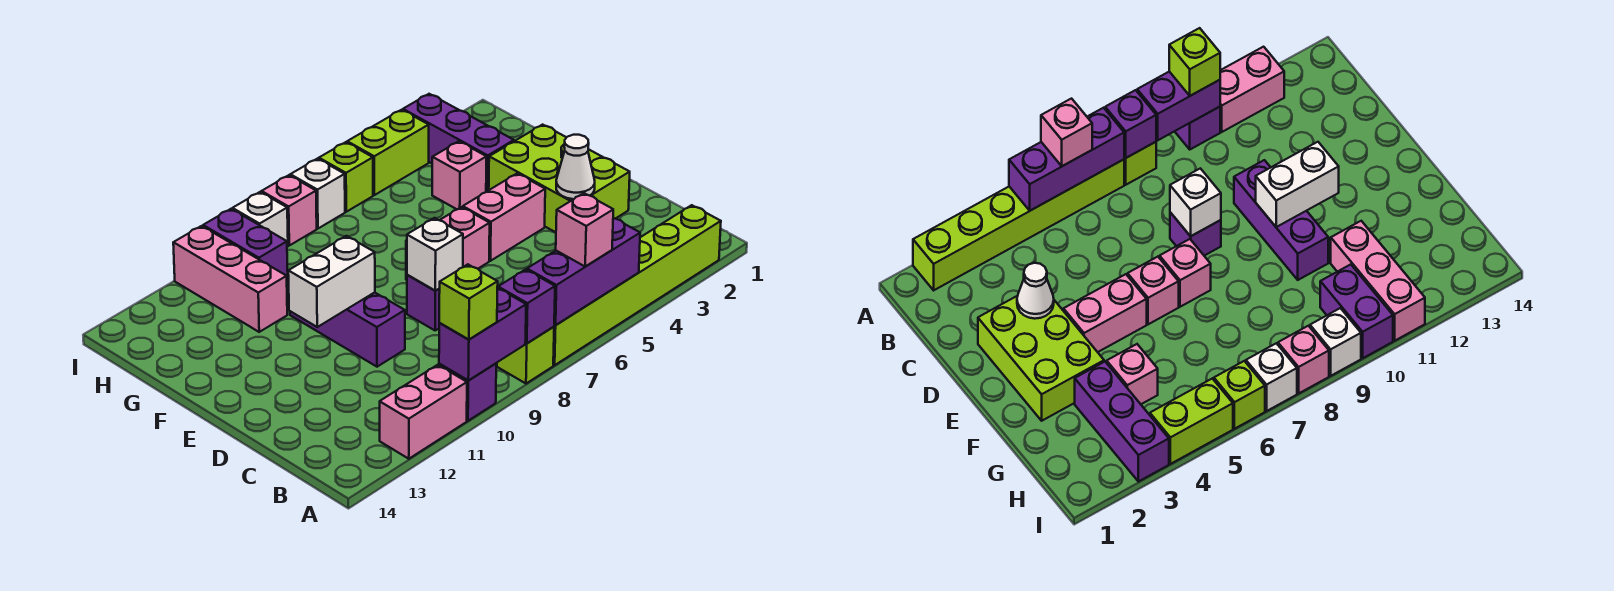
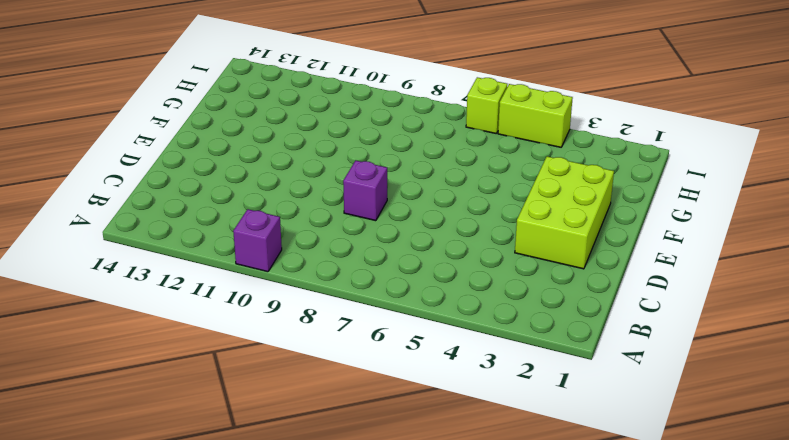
none -> lime 1x6 brick [553,205,721,365]
none -> lime 1x1 brick [497,327,554,384]
none -> pink 1x2 brick [380,365,467,459]

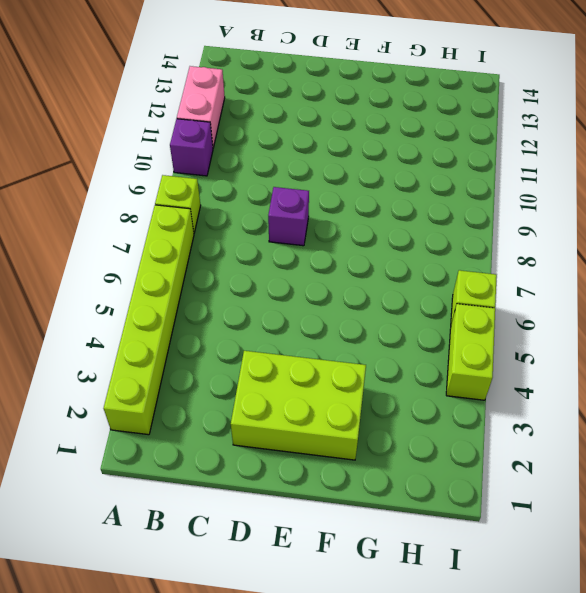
none -> purple 1x3 brick [290,292,405,367]
none -> pink 1x2 brick [463,173,545,261]
none -> pink 1x1 brick [440,207,490,269]

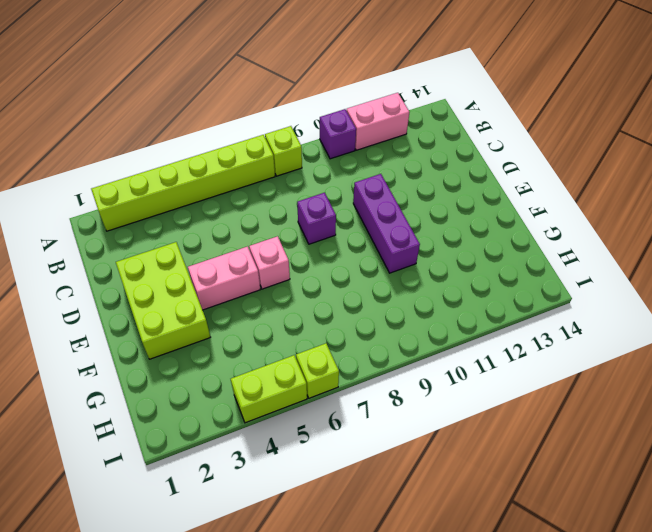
none -> pink 1x1 brick [1160,239,1211,307]
none -> purple 1x3 brick [403,94,514,192]
none -> pink 1x1 brick [432,141,486,209]

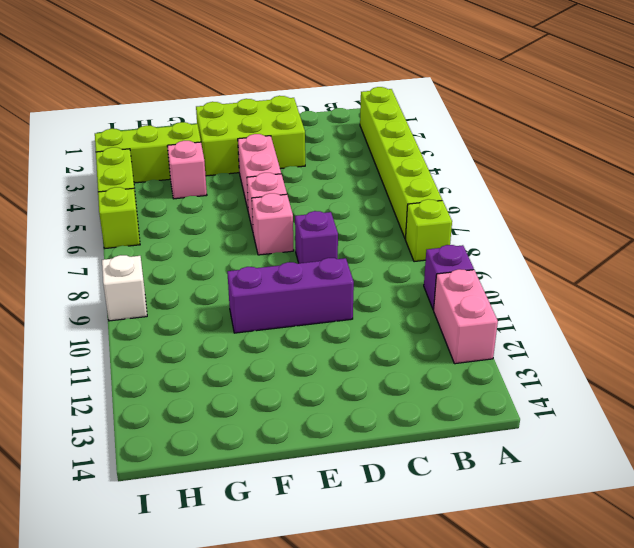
lime 1x3 brick [95,122,201,183] -> purple 1x3 brick [403,94,514,192]
none -> pink 1x3 brick [173,226,287,332]
none -> purple 1x2 brick [203,209,288,281]
none -> white 1x1 brick [290,159,345,228]

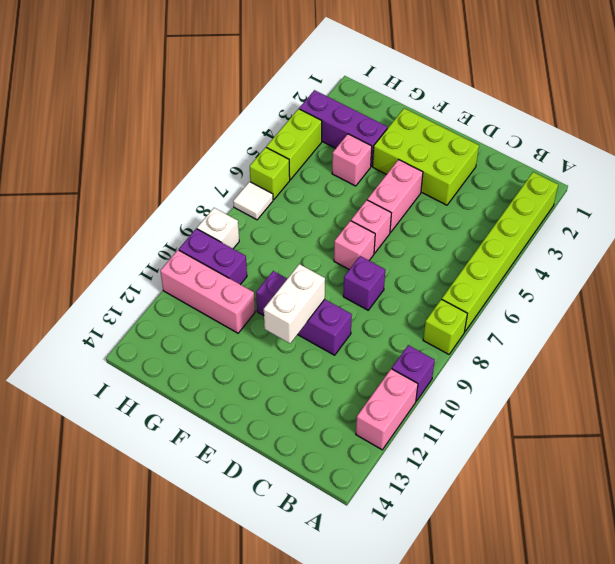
white 1x1 tile [233,182,273,220] -> white 1x1 brick [290,159,345,228]
none -> pink 1x1 brick [262,175,317,245]
none -> purple 1x3 brick [527,218,640,325]
none -> purple 1x1 brick [498,269,555,344]

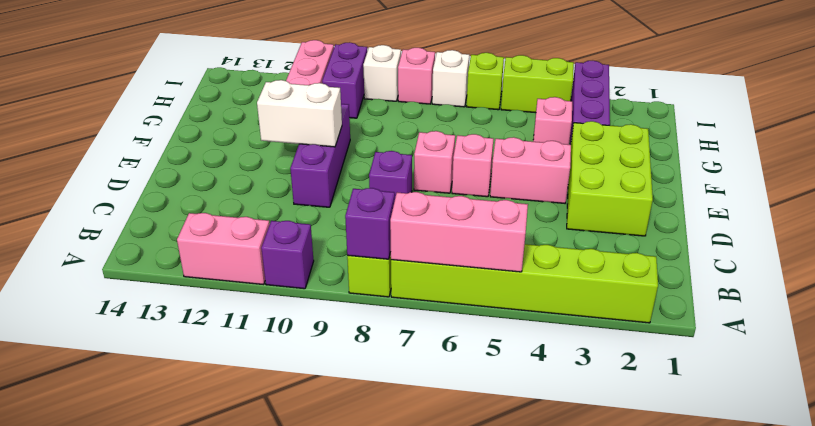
pink 1x3 brick [390,192,528,272] -> purple 1x3 brick [527,218,640,325]
none -> purple 1x2 brick [439,288,526,380]
none -> white 1x1 cone [556,135,595,199]
none -> white 1x1 brick [407,218,463,291]

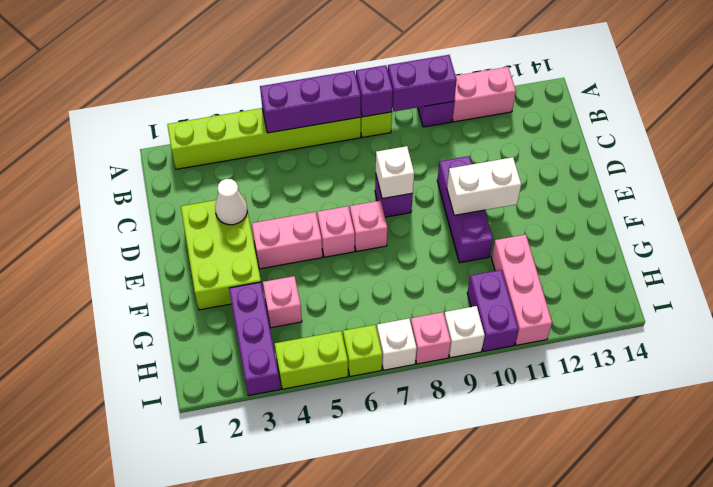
none -> pink 1x1 brick [556,193,613,267]
none -> lime 1x1 brick [439,264,498,340]

